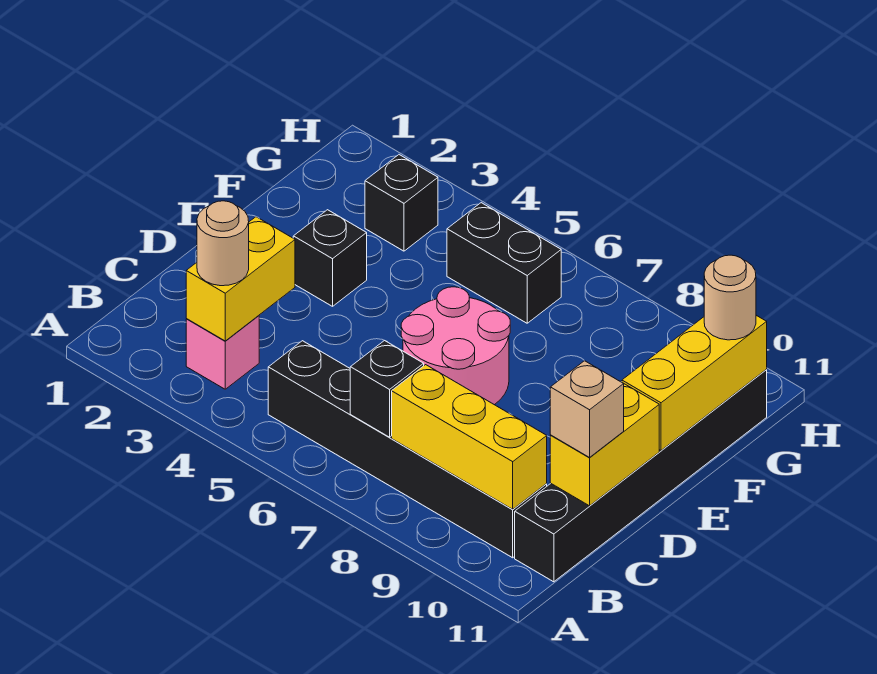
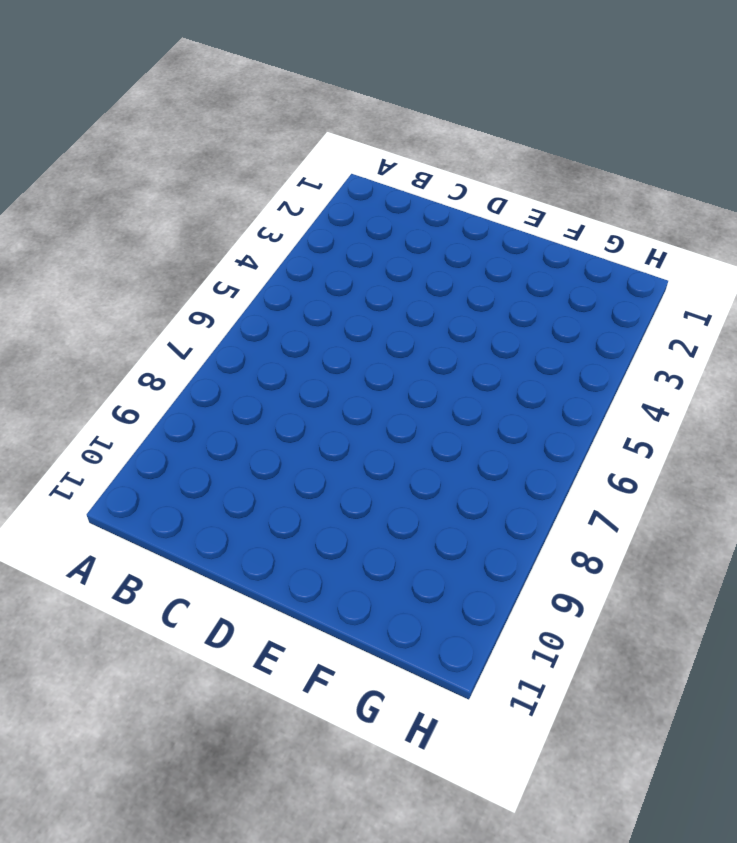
none -> pink 1x1 brick [186,316,259,389]
none -> black 1x6 brick [268,341,547,558]
none -> black 1x6 brick [515,370,767,582]

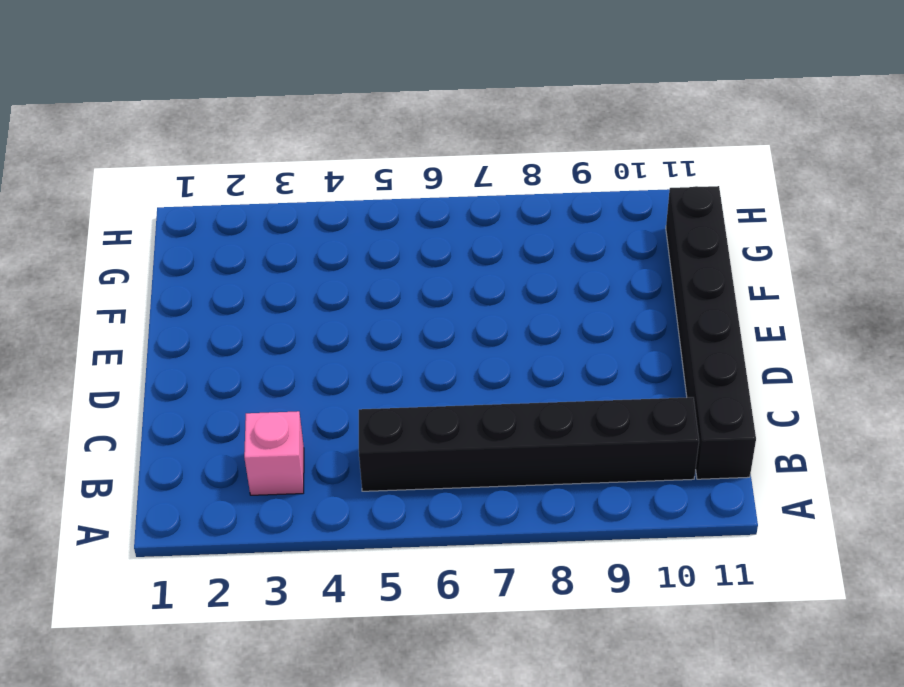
none -> pink 2x2 round brick [401,287,510,405]
none -> black 1x1 brick [293,210,367,306]
none -> black 1x1 brick [365,155,438,251]

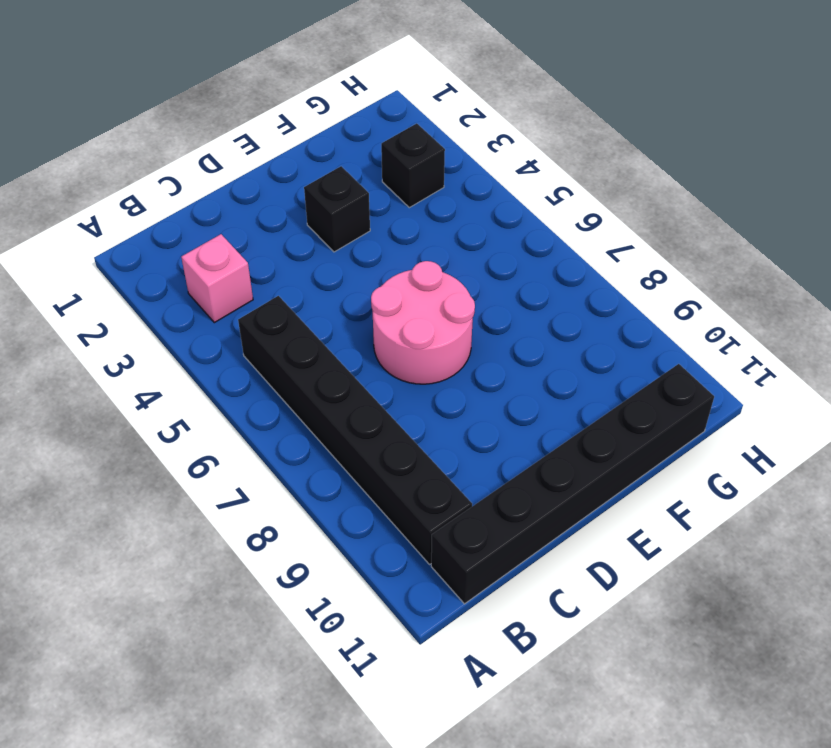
none -> black 1x2 brick [447,203,561,323]
none -> yellow 1x2 brick [186,217,295,341]
none -> black 1x1 brick [350,340,424,437]

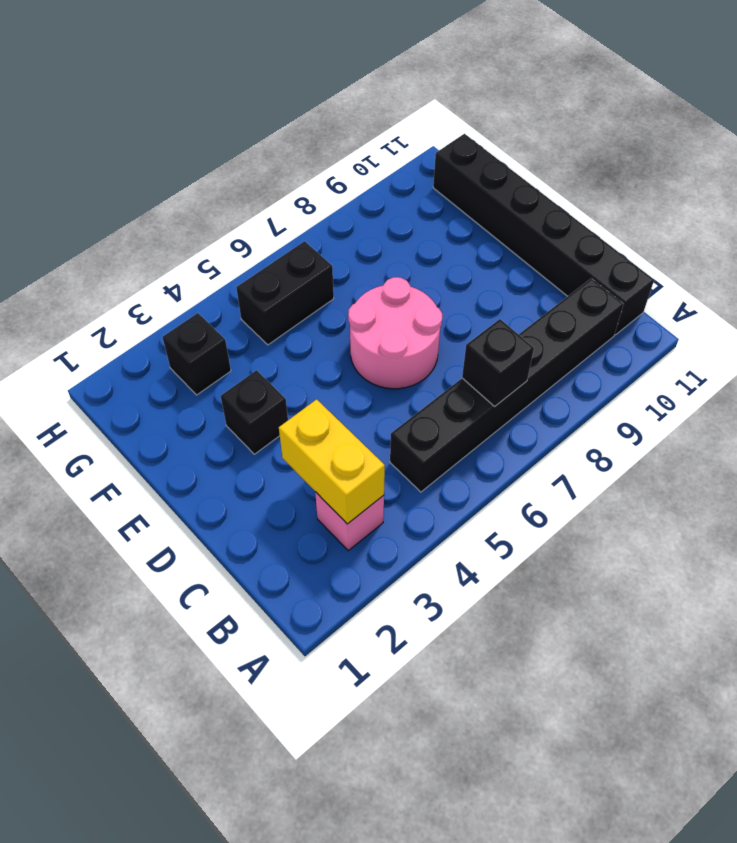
none -> yellow 1x3 brick [392,365,547,509]
none -> yellow 1x2 brick [550,384,659,506]
none -> yellow 1x3 brick [622,315,767,450]

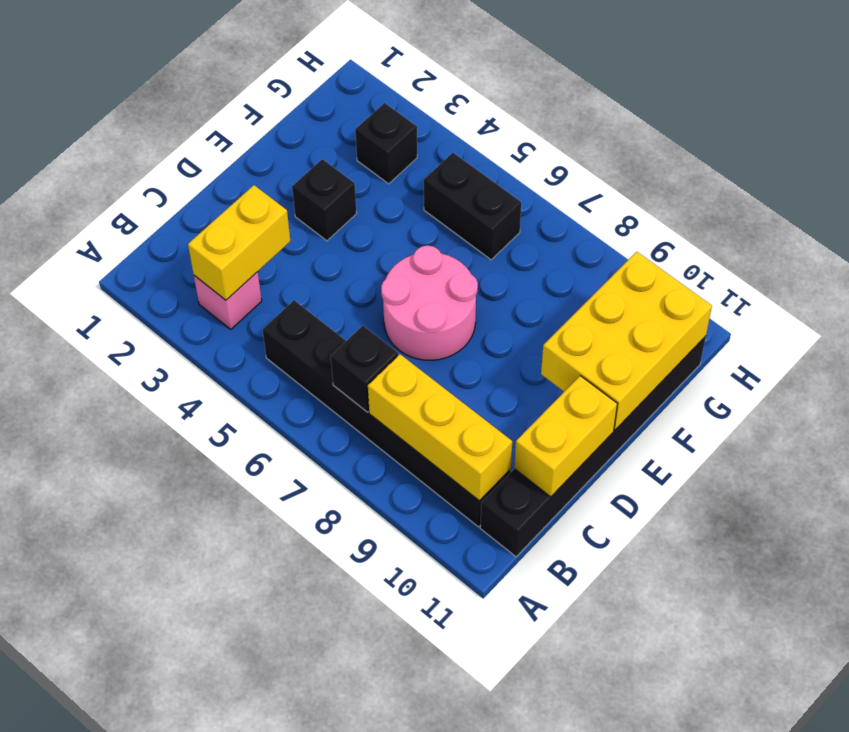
yellow 2x3 brick [541,252,712,430] -> yellow 1x3 brick [622,315,767,450]
none -> tan 1x1 round brick [197,201,249,286]
none -> tan 1x1 brick [550,361,624,457]
none -> tan 1x1 round brick [704,255,756,340]

